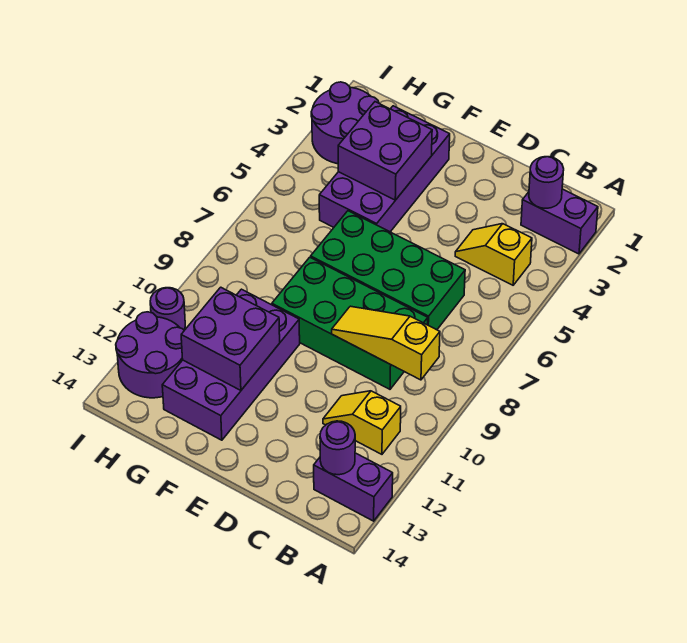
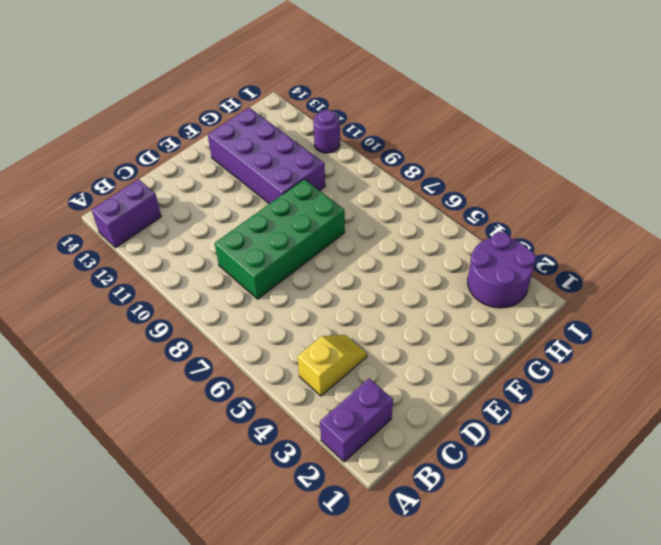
none -> yellow 1x2 slope [323,391,401,454]
none -> green 2x4 brick [311,211,465,330]
none -> purple 2x4 brick [319,106,450,232]

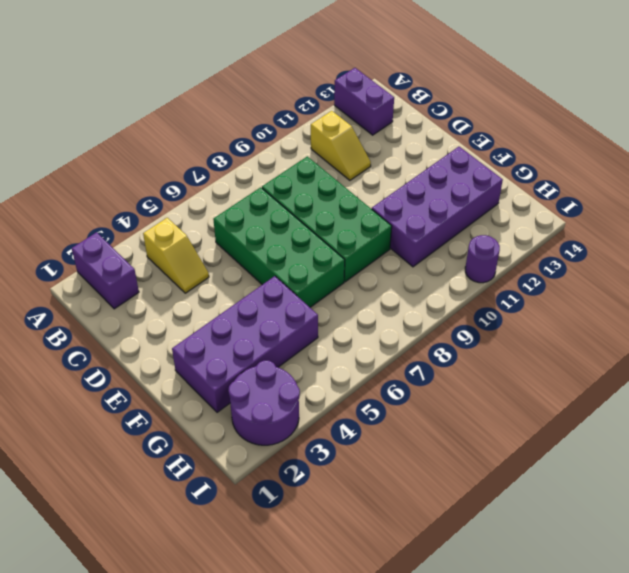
none -> purple 2x2 round brick [116,312,184,398]
none -> purple 1x1 round brick [529,157,564,208]
none -> yellow 1x3 slope [332,306,440,380]

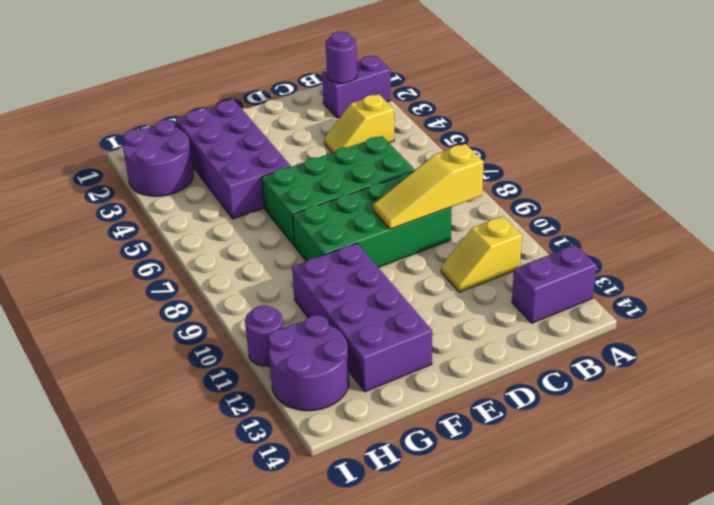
none -> purple 1x1 round brick [320,421,355,475]
none -> purple 2x2 brick [338,102,432,200]
none -> purple 2x2 brick [181,287,280,390]

